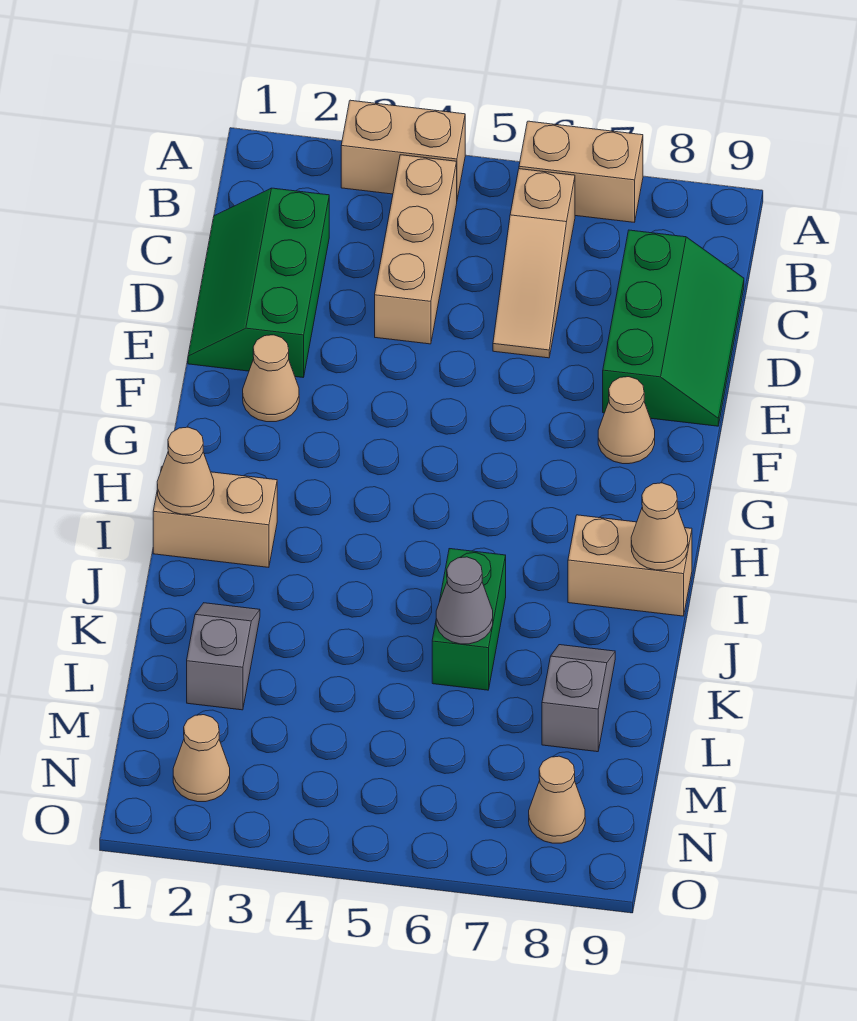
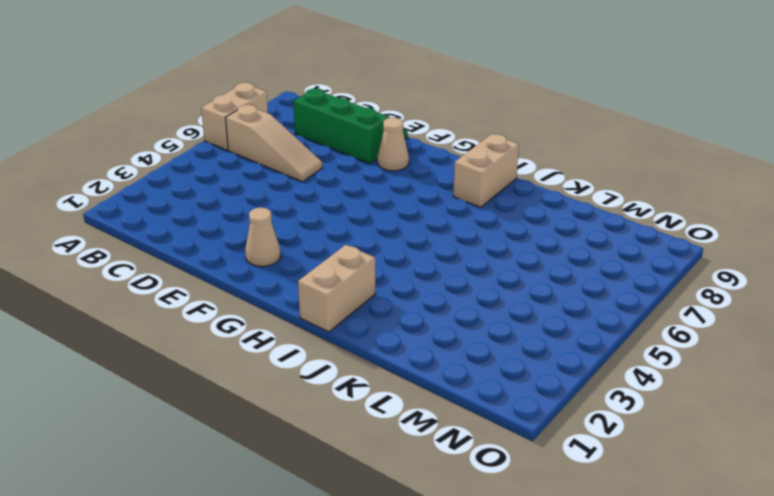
none -> tan 1x2 brick [341,100,465,199]
none -> tan 1x3 brick [375,155,457,344]
none -> green 2x3 slope [188,188,329,377]

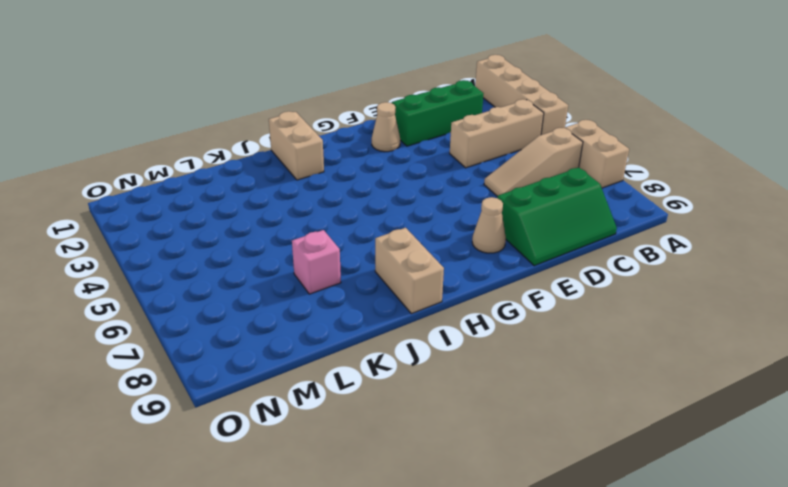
tan 1x4 brick [475,55,568,135] -> tan 1x2 brick [341,100,465,199]
pink 1x1 brick [292,230,341,294] -> none
none -> green 1x2 brick [432,549,506,690]
none -> grey 1x2 slope [187,603,260,710]
none -> grey 1x2 slope [542,645,615,752]

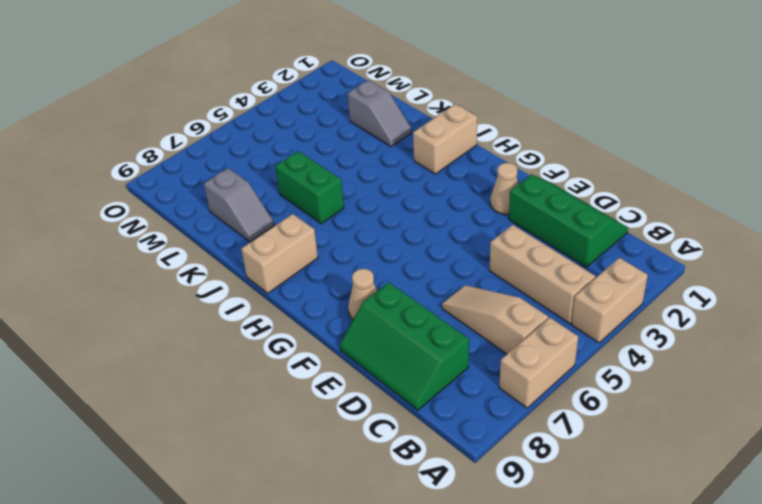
none -> tan 1x1 cone [173,715,230,802]
none -> tan 1x1 cone [529,756,585,843]
none -> tan 1x1 cone [157,427,214,514]

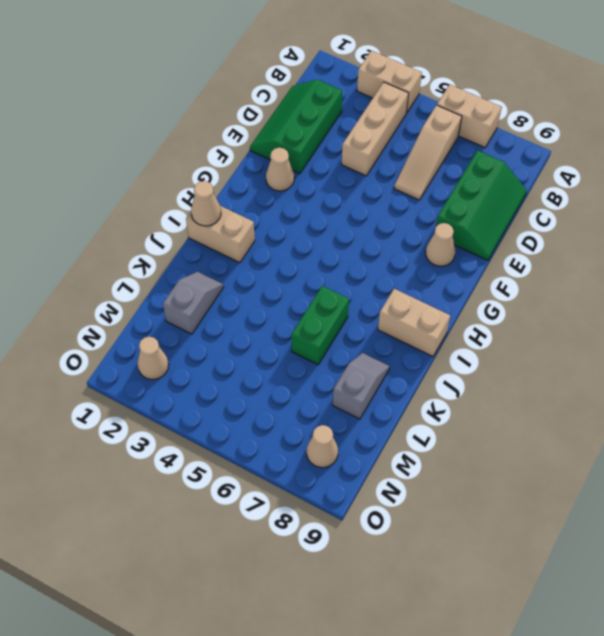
none -> tan 1x1 cone [631,483,688,570]
none -> grey 1x1 cone [436,557,493,644]

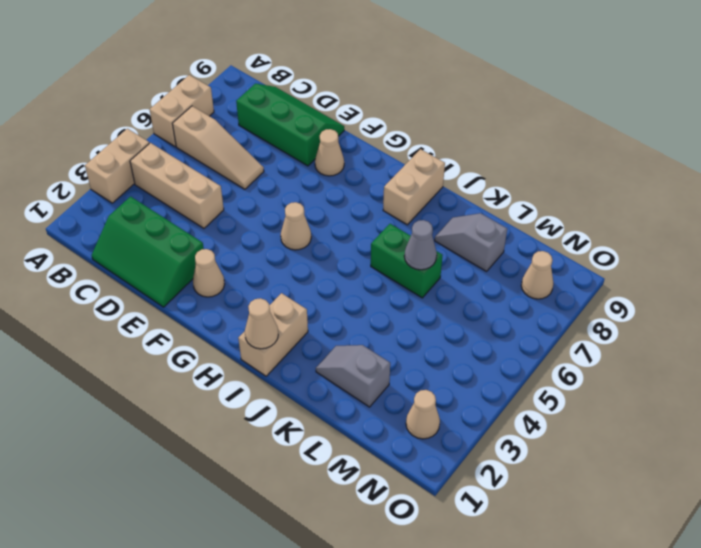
tan 1x1 cone [281,202,311,250] -> tan 1x1 cone moved to [631,483,688,570]

